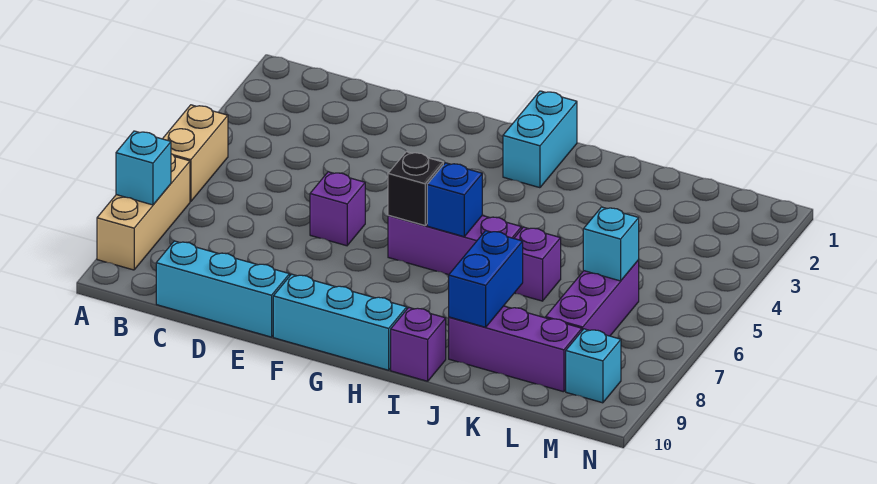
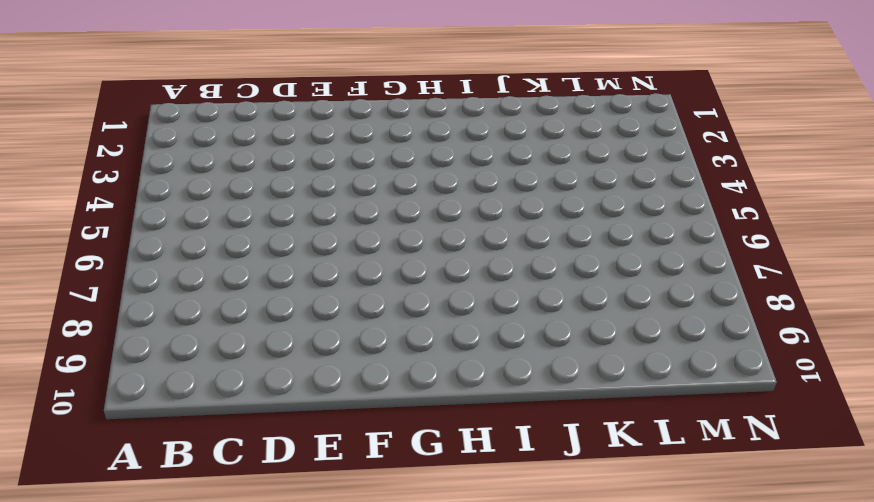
none -> tan 1x2 brick [163,105,228,202]
none -> tan 1x3 brick [97,154,190,270]
none -> cyan 1x3 brick [156,241,290,337]

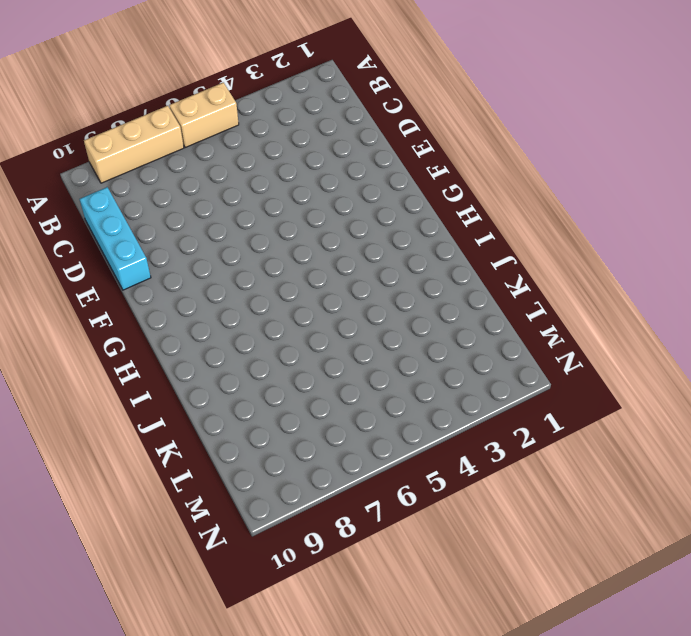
none -> purple 1x1 brick [310,172,365,246]
none -> cyan 1x3 brick [273,274,407,370]
none -> purple 1x3 brick [388,215,522,275]

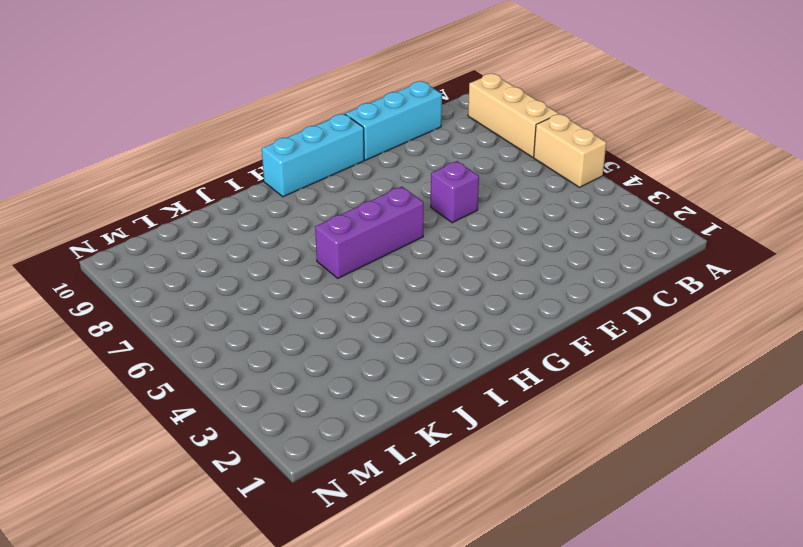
none -> cyan 1x2 brick [503,91,577,188]
none -> purple 1x1 brick [391,307,446,381]
none -> purple 1x1 brick [514,227,561,301]

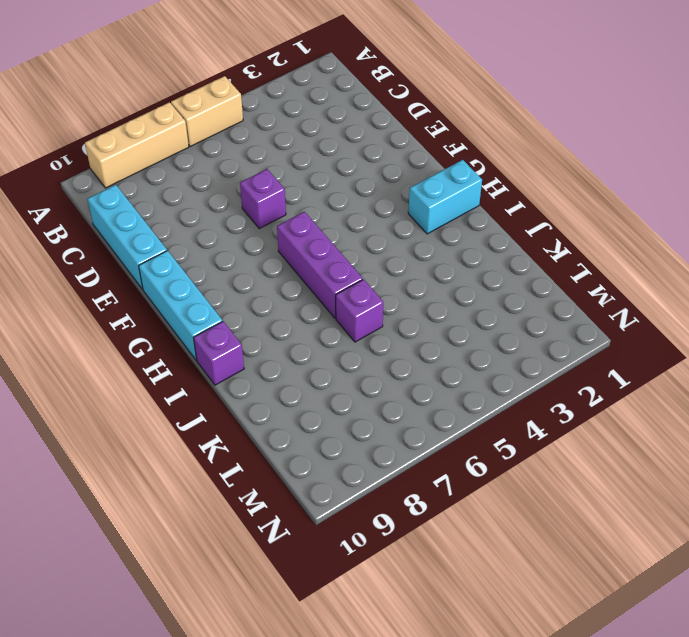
none -> purple 1x3 brick [449,306,582,392]
none -> purple 1x3 brick [546,260,639,336]
none -> cyan 1x1 brick [566,329,621,403]

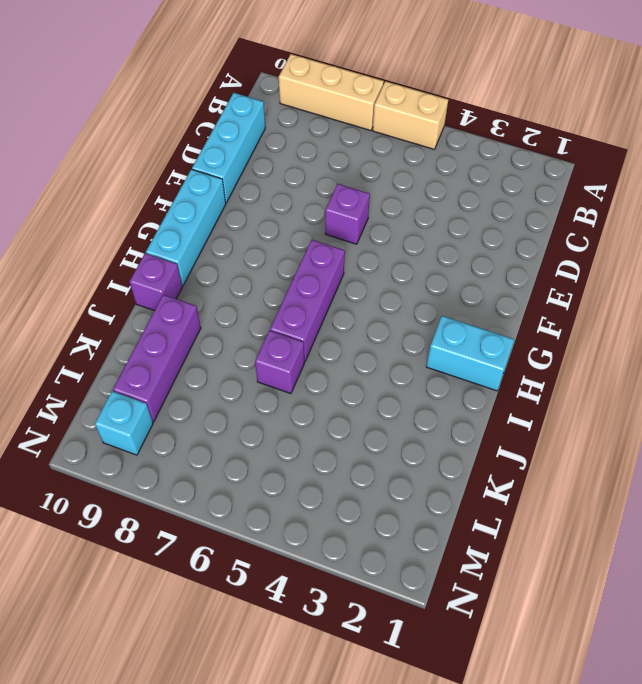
none -> purple 1x3 brick [546,260,639,336]
none -> cyan 1x1 brick [116,131,171,205]
none -> black 1x1 brick [388,152,443,226]

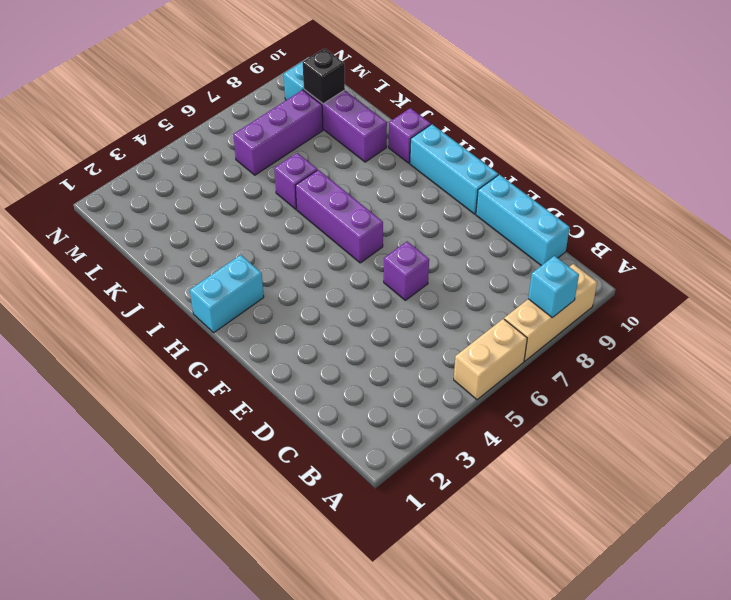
black 1x1 brick [303,48,345,104] -> black 1x1 brick moved to [388,152,443,226]
none -> blue 1x1 brick [427,163,482,237]
none -> blue 1x2 brick [449,231,523,327]
none -> cyan 1x1 brick [583,207,639,281]

